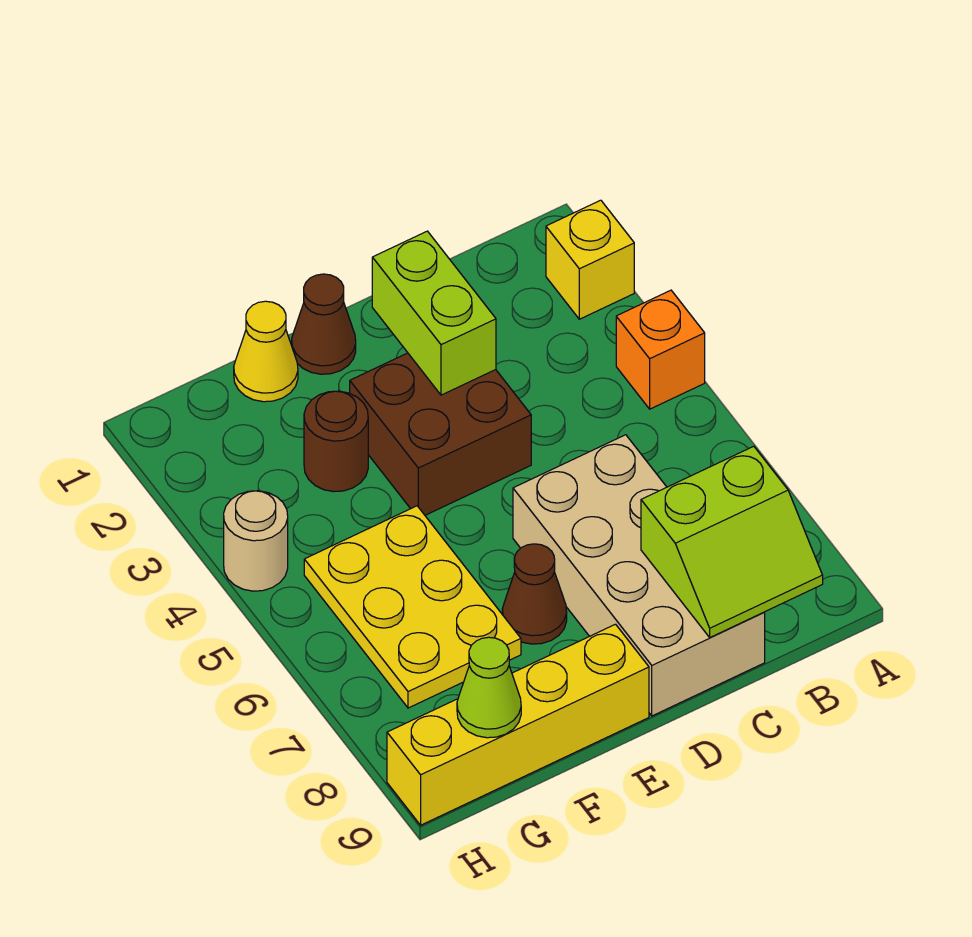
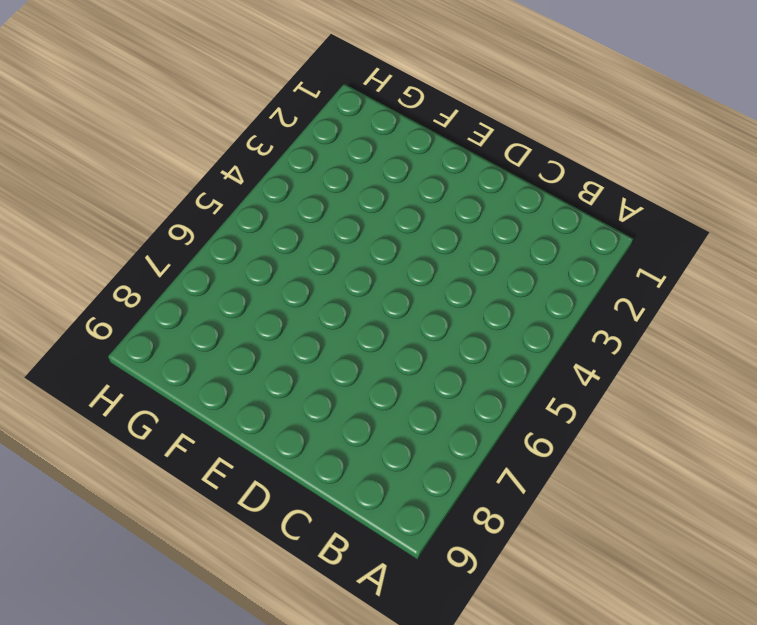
none -> yellow 1x1 brick [546,200,634,319]
none -> orange 1x1 brick [616,290,705,409]
none -> tan 2x4 brick [513,435,765,716]

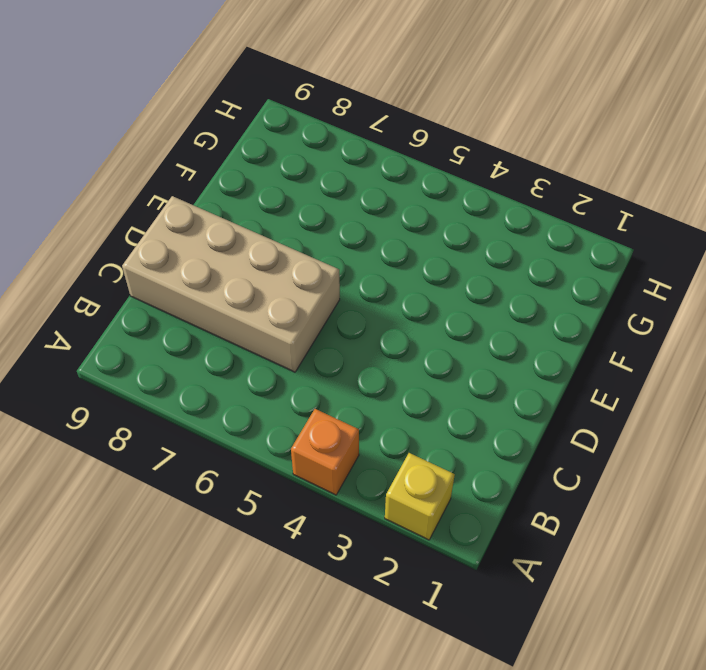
none -> brown 2x2 brick [350,353,531,515]
none -> brown 1x1 cone [292,274,356,374]
none -> brown 1x1 cone [502,544,567,644]

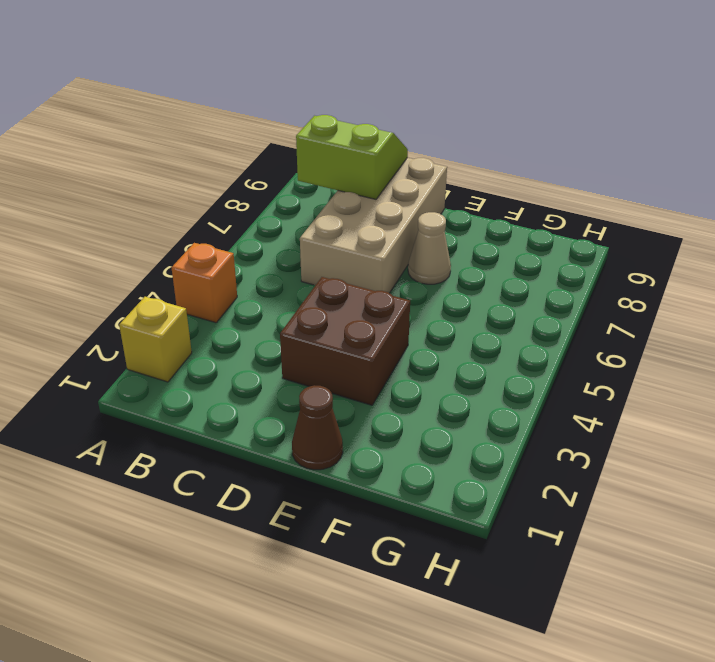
tan 1x1 cone [408,212,451,284] -> brown 1x1 cone [502,544,567,644]
none -> yellow 1x4 brick [387,624,649,825]
none -> yellow 1x1 cone [234,301,298,402]
none -> brown 1x1 round brick [304,391,368,492]

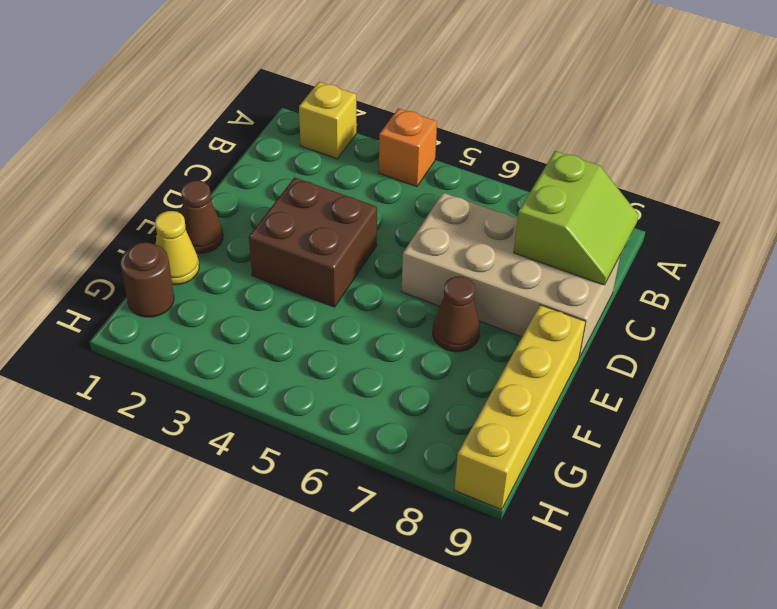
brown 1x1 round brick [120,242,174,317] -> brown 1x1 round brick moved to [304,391,368,492]
none -> yellow 2x3 plate [304,506,521,708]
none -> tan 1x1 round brick [224,491,288,591]
none -> lime 1x2 brick [372,231,496,395]

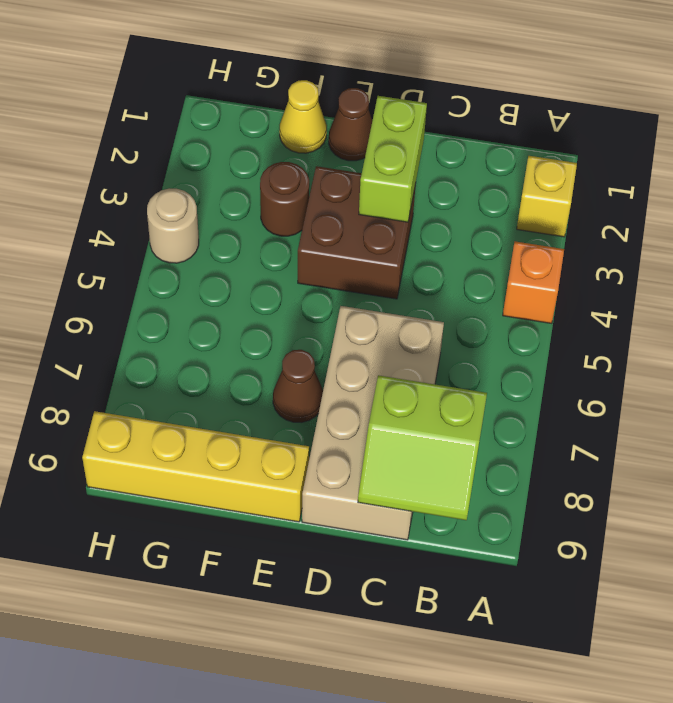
none -> yellow 2x3 plate [304,506,521,708]
none -> lime 1x1 cone [457,637,521,738]

